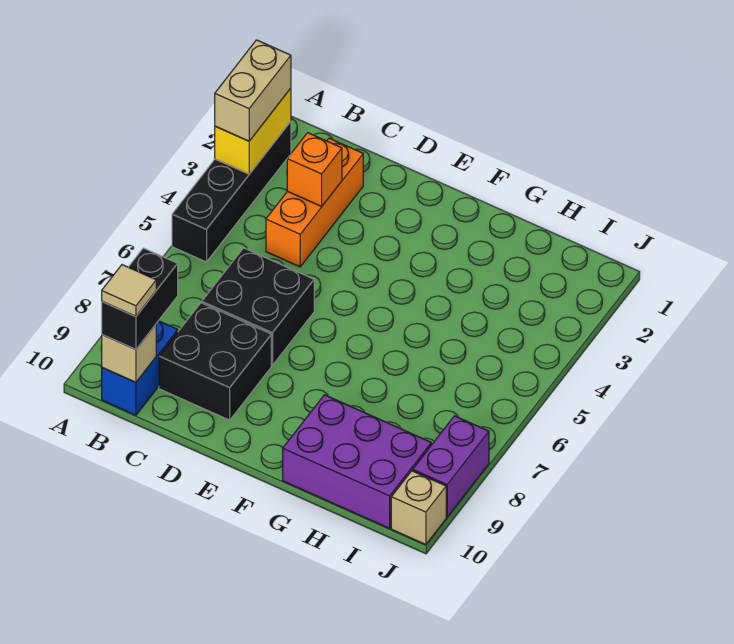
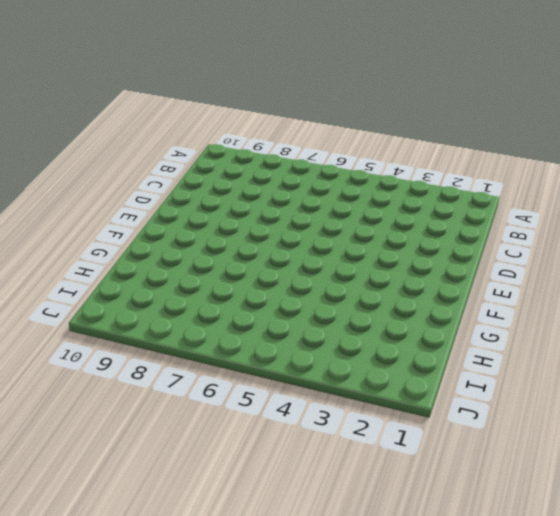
none -> black 1x4 brick [172,121,291,262]
none -> blue 1x2 brick [102,321,178,415]
none -> orange 1x3 brick [266,138,363,267]

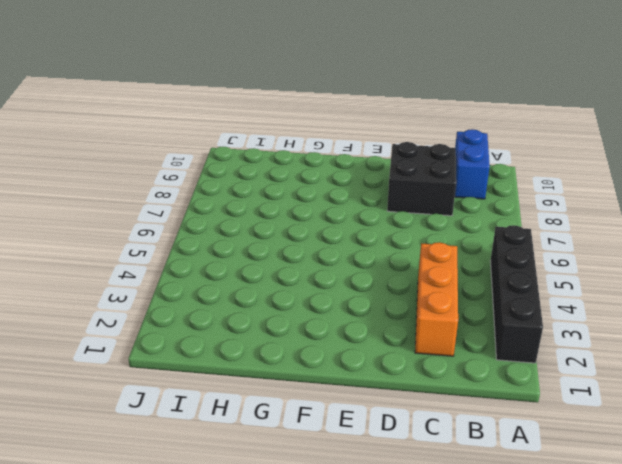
none -> black 2x2 brick [202,248,314,365]
none -> purple 2x3 brick [283,395,431,528]
none -> purple 1x2 brick [413,416,489,517]

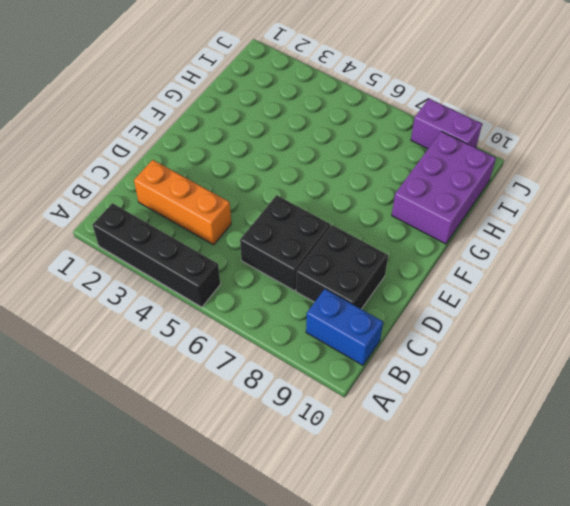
none -> tan 1x1 brick [391,471,446,545]
none -> yellow 1x2 brick [215,88,291,174]
none -> tan 1x1 brick [102,325,156,382]

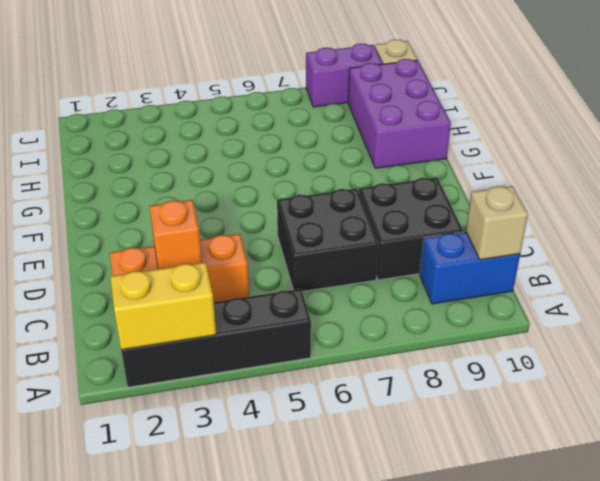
none -> tan 1x2 brick [215,40,291,141]
none -> black 1x2 brick [102,248,178,349]
none -> tan 1x1 tile [102,265,156,316]

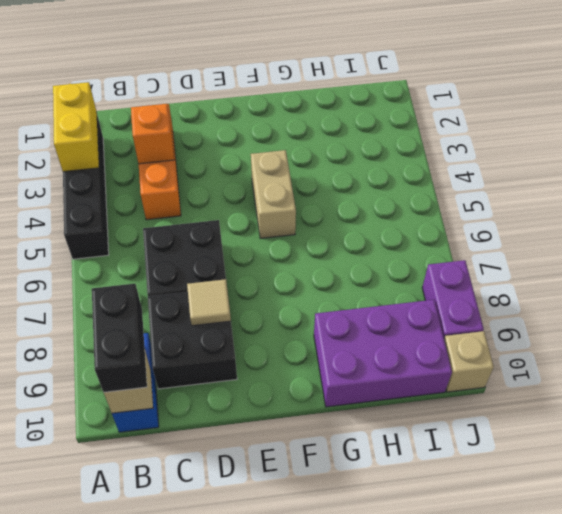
tan 1x1 tile [187,279,231,326] -> tan 1x1 tile moved to [102,265,156,316]
tan 1x2 brick [251,150,296,238] -> tan 1x2 brick moved to [215,40,291,141]

